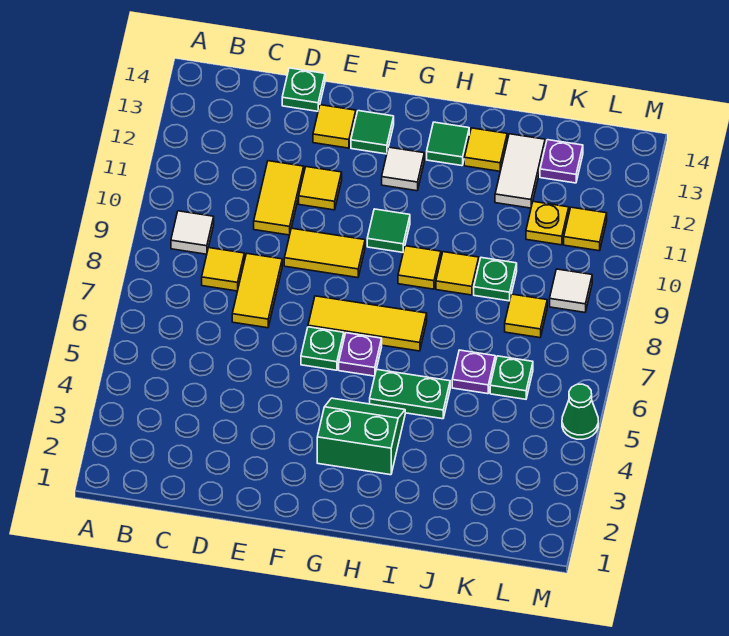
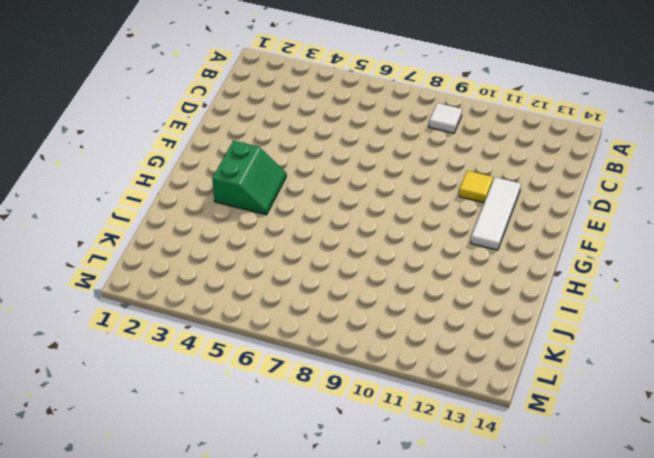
white 1x3 tile [471,177,521,250] -> white 1x1 tile [382,147,424,191]
none -> yellow 1x1 tile [202,248,244,291]
none -> yellow 1x2 tile [232,253,282,328]
none -> yellow 1x2 tile [254,161,304,235]
none -> green 1x1 plate [282,68,325,111]

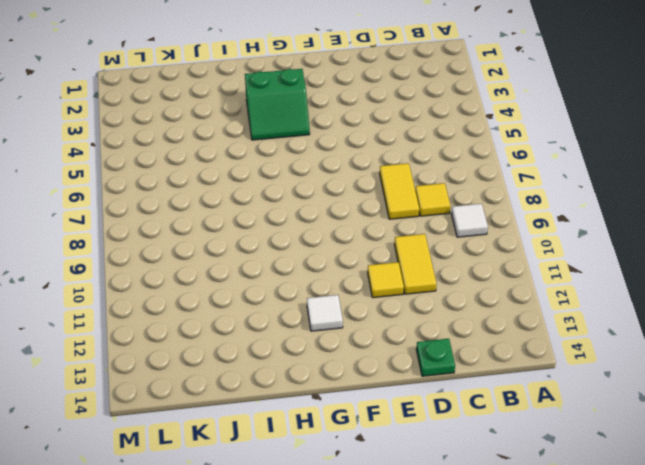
none -> yellow 1x2 tile [284,228,365,278]
none -> yellow 1x1 tile [313,105,356,148]
none -> green 1x1 plate [301,327,344,370]
none -> yellow 1x3 tile [308,296,427,351]

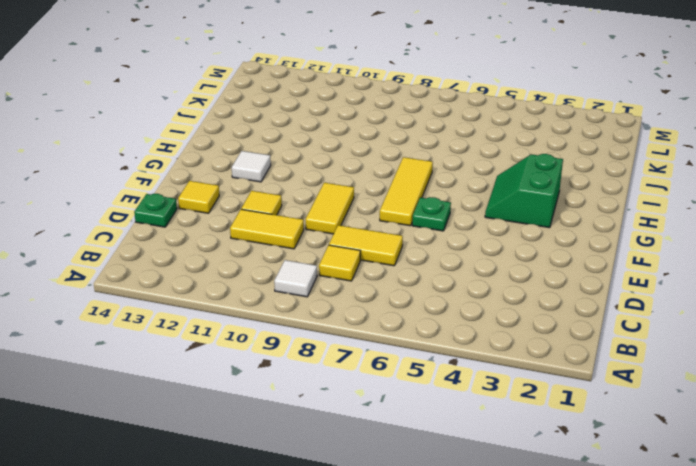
none -> green 1x1 tile [351,111,394,154]
none -> purple 1x1 plate [339,333,382,376]
none -> green 1x1 tile [367,209,410,252]
none -> green 1x2 plate [370,369,450,419]

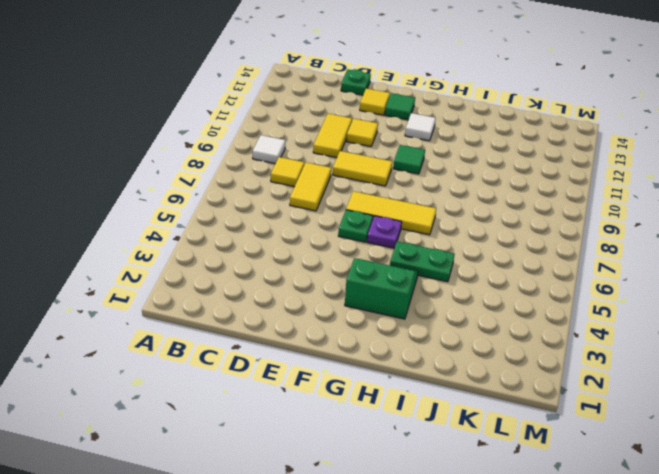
none -> yellow 1x1 tile [398,246,441,289]
none -> green 1x1 tile [427,122,469,166]
none -> yellow 1x1 tile [436,252,479,295]
none -> yellow 1x1 tile [464,128,507,171]

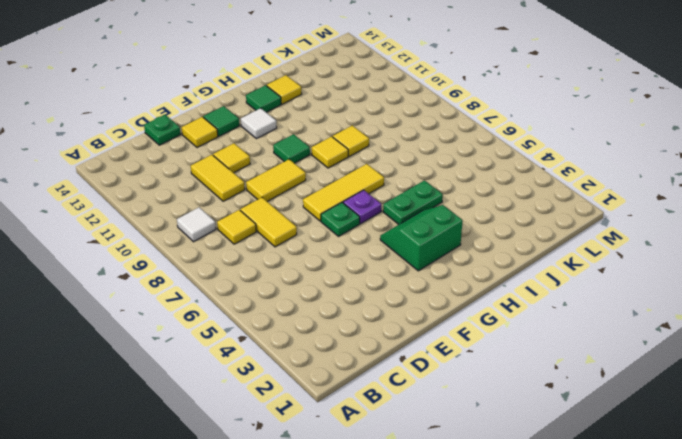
none -> purple 1x1 plate [452,350,495,394]
none -> green 1x1 plate [474,258,517,301]
none -> white 1x2 tile [495,134,545,208]
none -> green 1x1 plate [490,356,533,399]

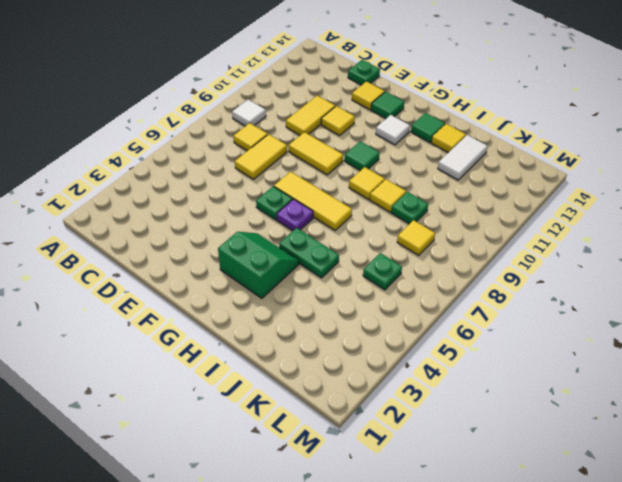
none -> purple 1x1 plate [452,350,495,394]
none -> yellow 1x1 plate [526,202,569,245]
none -> purple 1x1 plate [540,140,583,183]
none -> white 1x1 tile [550,269,592,312]

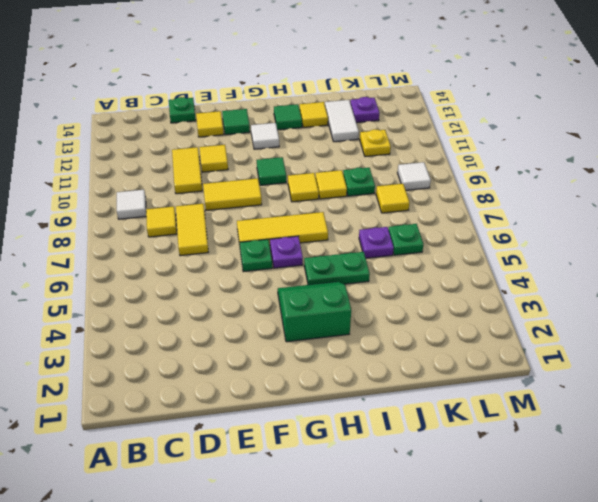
none -> yellow 1x1 tile [564,207,607,251]
none -> green 1x1 cone [562,384,598,439]

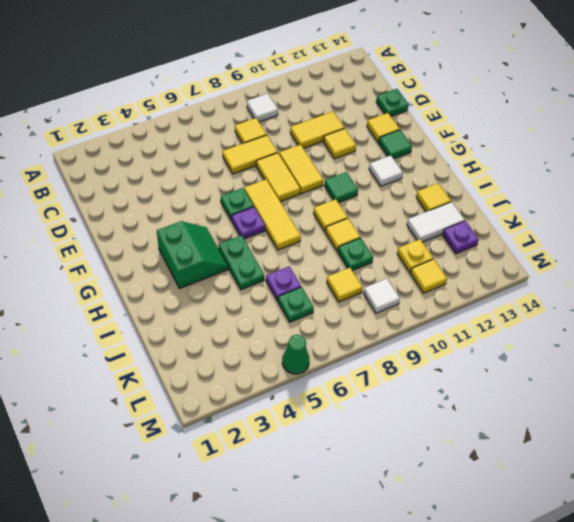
yellow 1x2 tile [256,153,300,202] -> none
none -> green 1x1 tile [427,122,469,166]

